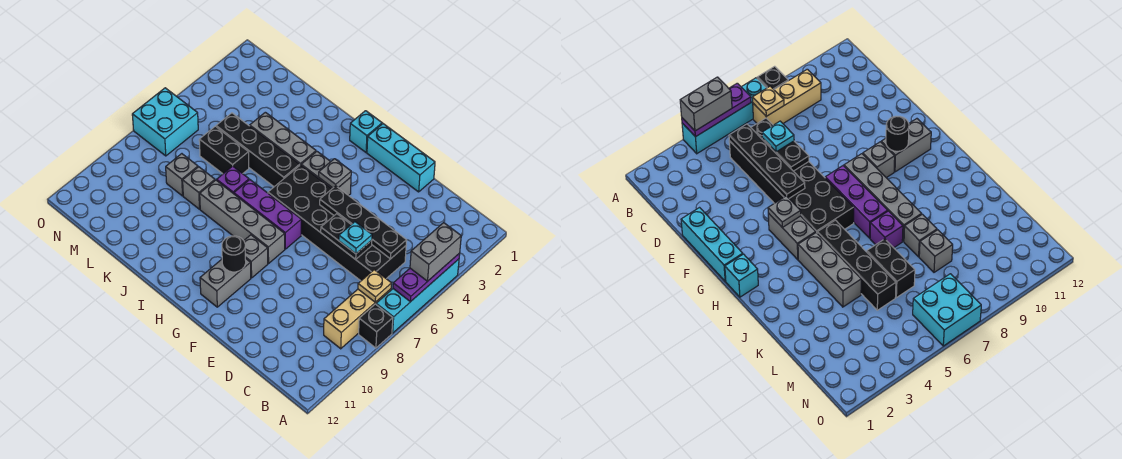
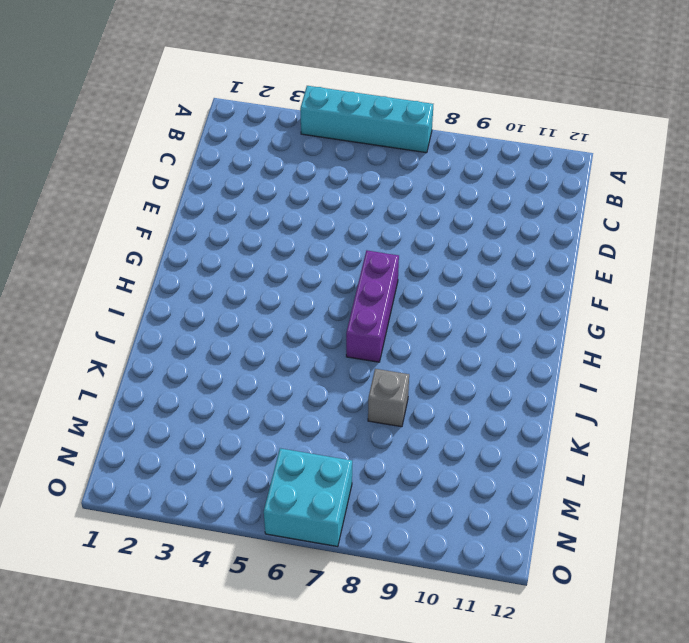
none -> black 1x1 brick [359,304,393,348]
none -> tan 1x3 brick [324,289,391,349]
none -> black 2x6 brick [268,165,406,281]

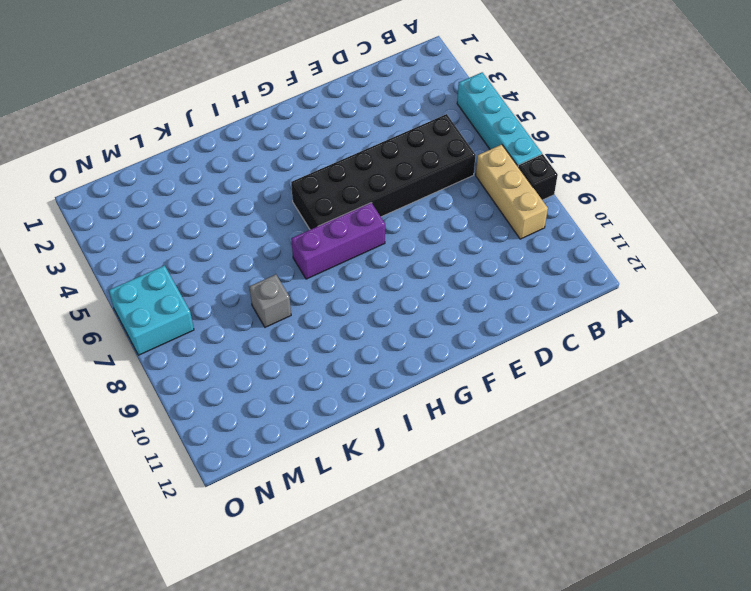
none -> cyan 1x3 brick [367,124,435,192]
none -> grey 1x2 brick [301,152,351,196]
none -> grey 1x4 brick [200,180,285,264]

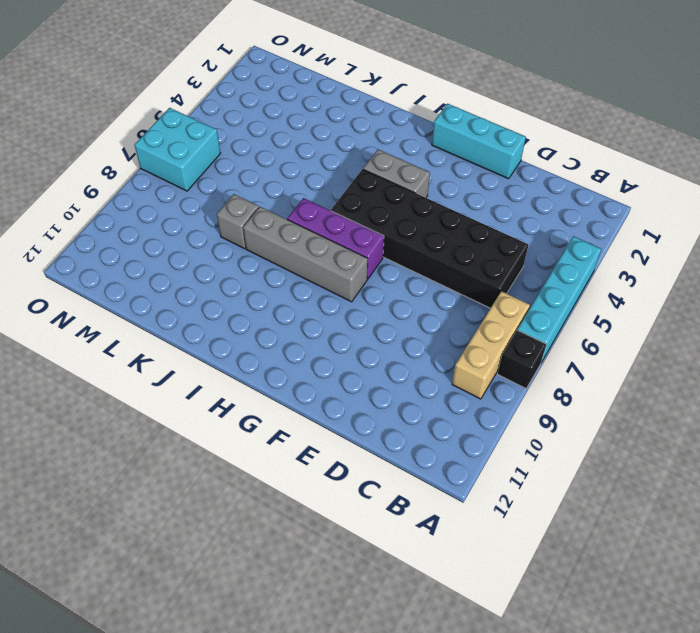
none -> grey 1x1 brick [244,235,268,278]
none -> grey 1x2 brick [200,258,251,307]
none -> cyan 1x1 brick [350,111,382,152]

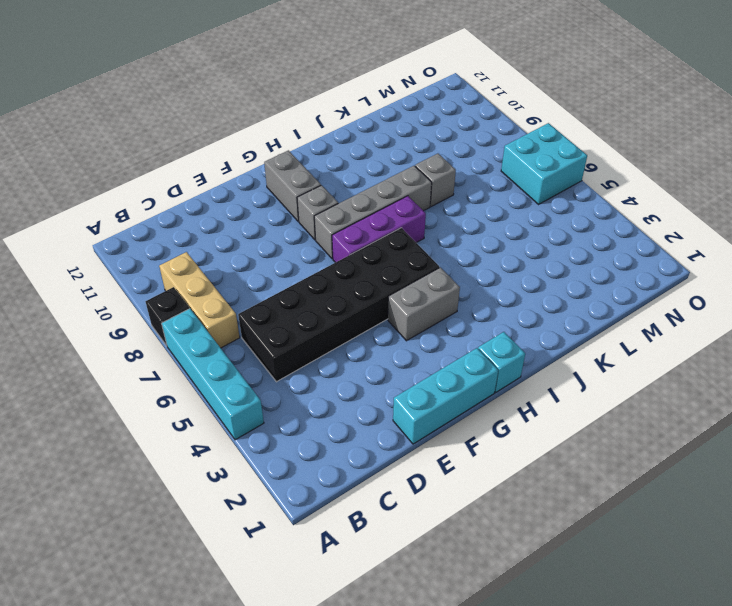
none -> grey 1x3 brick [250,112,316,165]
none -> black 1x4 brick [216,113,300,187]
none -> purple 1x1 brick [217,166,249,194]

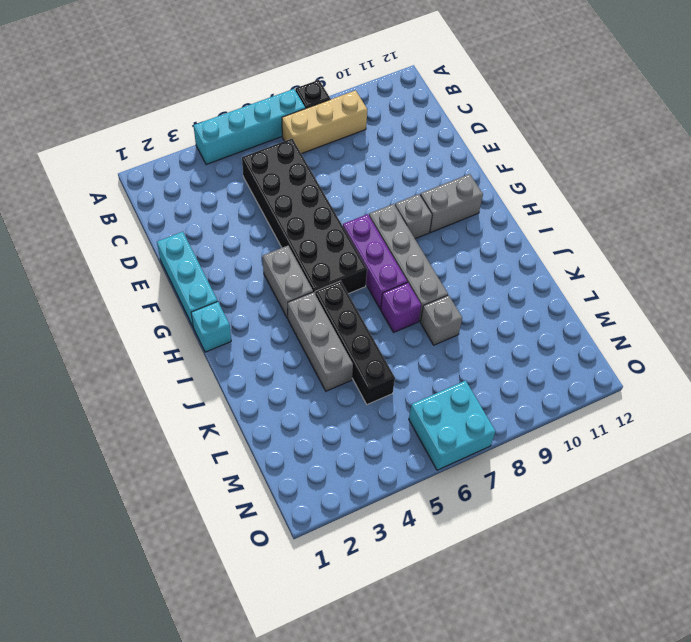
none -> black 1x2 brick [199,126,249,174]
none -> grey 1x1 brick [166,154,198,196]
none -> purple 1x3 plate [393,253,460,302]

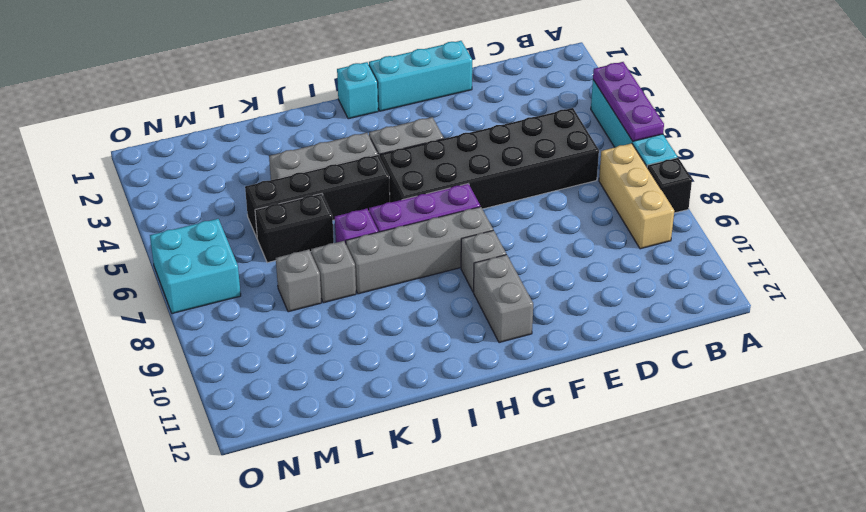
none -> tan 1x1 plate [358,270,392,302]
none -> black 1x4 plate [320,186,407,259]
none -> black 1x2 plate [321,214,372,259]

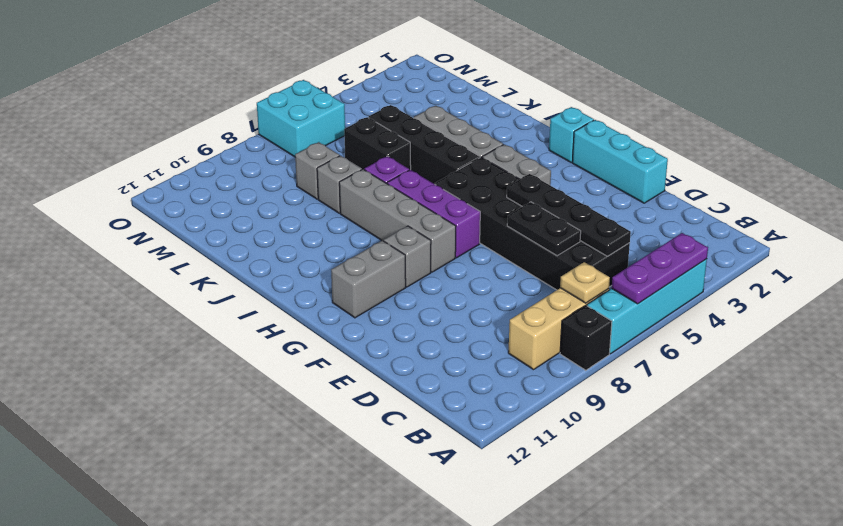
none -> grey 1x1 plate [319,159,351,188]
none -> black 1x1 round brick [222,236,246,272]
none -> grey 1x2 brick [410,223,461,281]

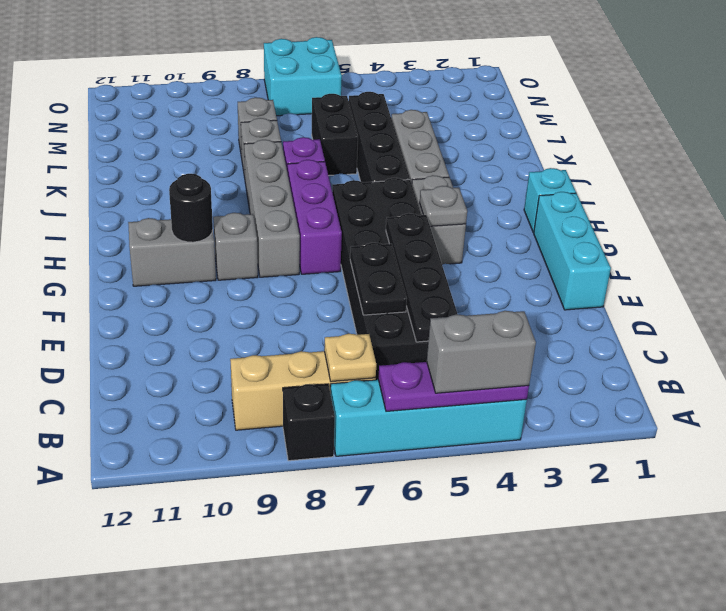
none -> cyan 1x1 plate [339,222,372,254]

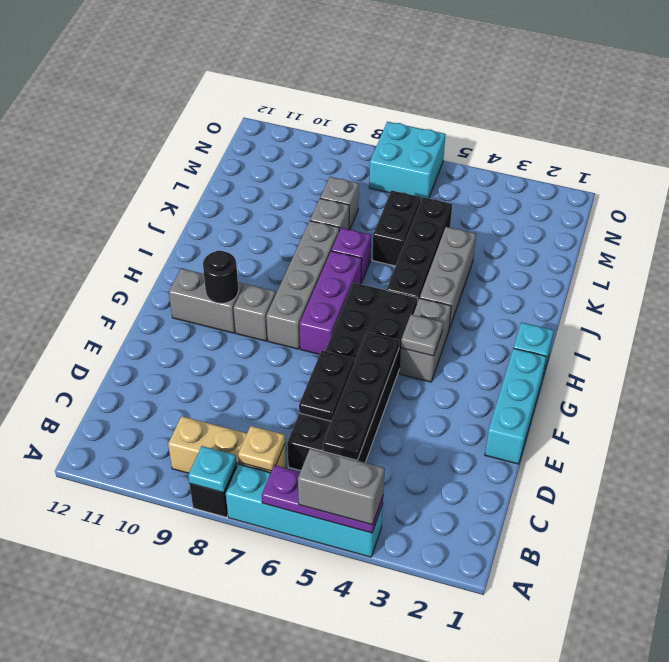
cyan 1x1 plate [188,446,237,493] -> cyan 1x1 plate moved to [339,222,372,254]

